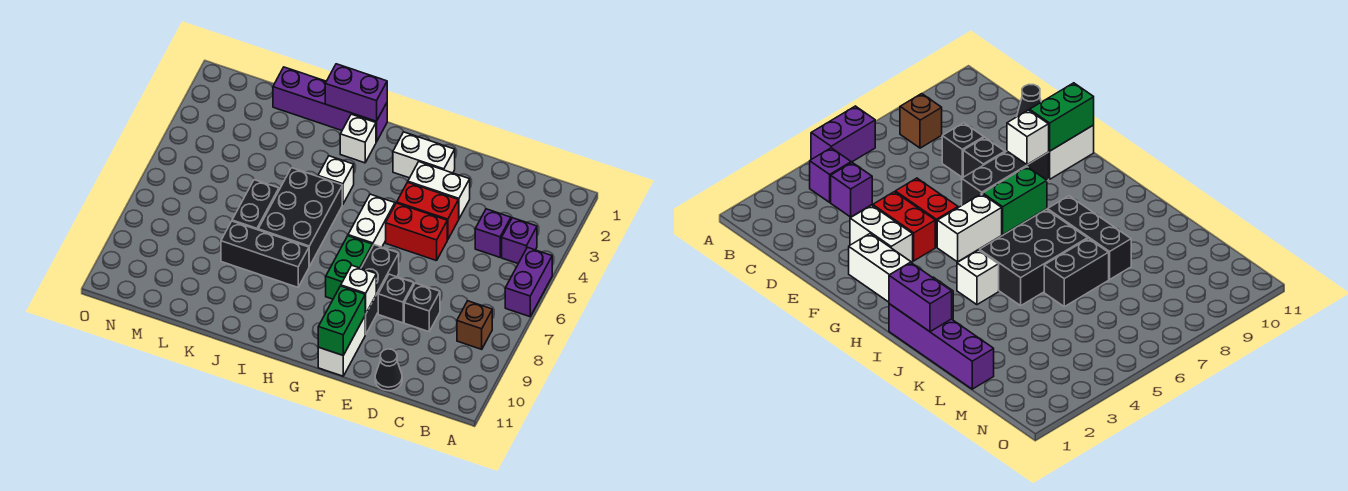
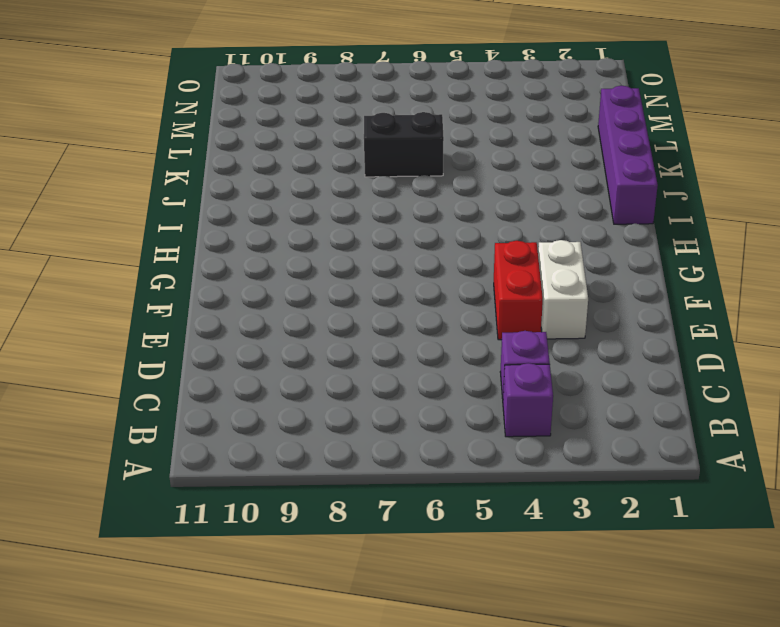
none -> purple 1x2 brick [505,247,552,317]
none -> brown 1x1 brick [457,301,492,349]
none -> black 1x1 brick [404,283,440,332]

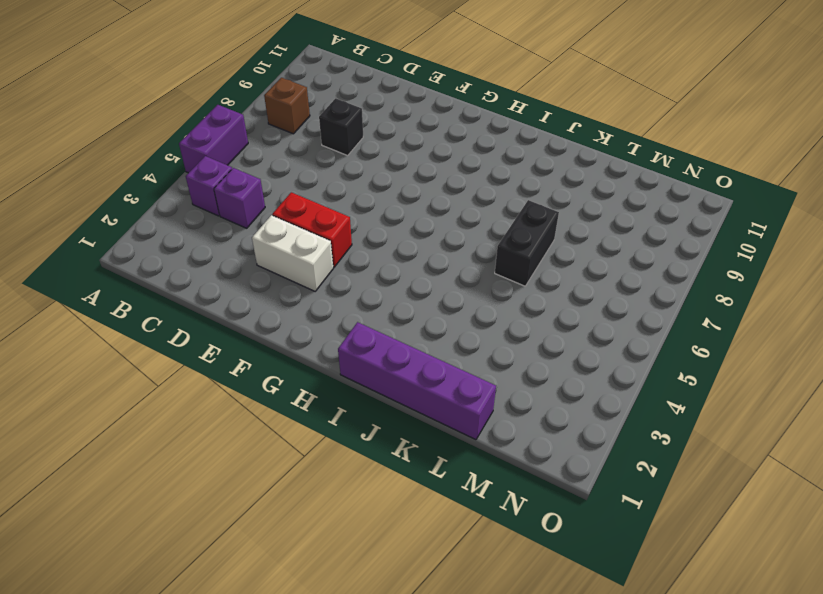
none -> black 1x1 cone [375,349,402,391]
none -> red 1x2 brick [386,203,447,261]
none -> black 1x1 brick [378,274,414,323]

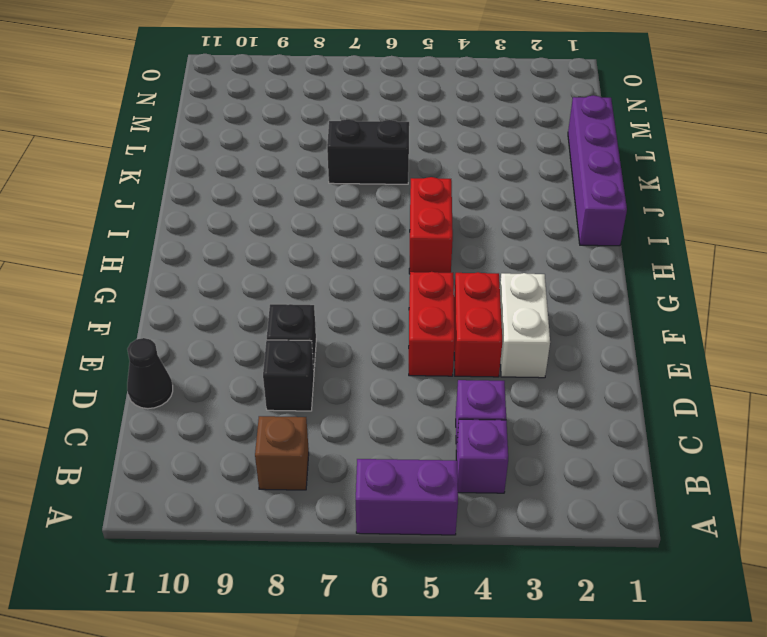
red 1x2 brick [409,177,453,274] -> black 2x3 brick [258,168,342,266]
none -> white 1x2 brick [393,132,455,178]
none -> black 1x3 brick [361,245,399,334]
none -> white 1x2 brick [318,316,366,376]

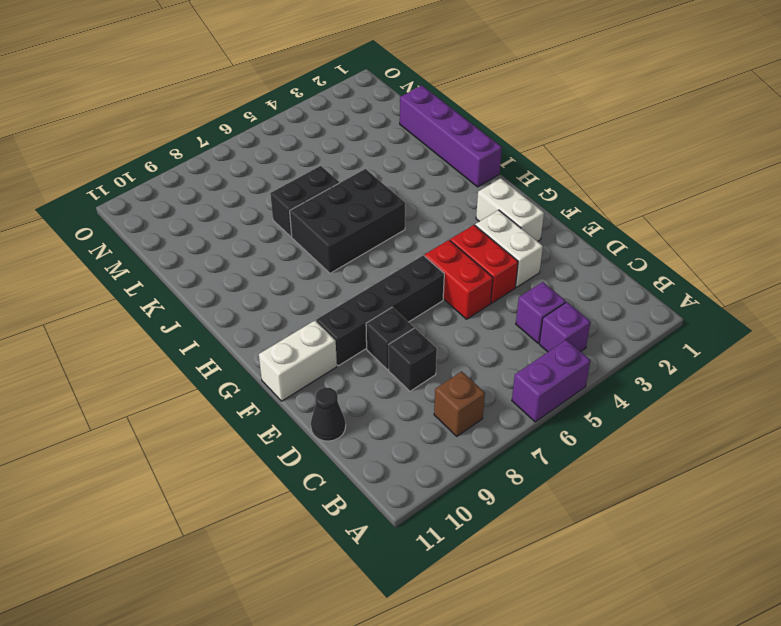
black 1x4 brick [316,255,444,366] -> black 1x3 brick [361,245,399,334]
none -> white 1x2 brick [348,194,395,247]
none -> green 1x2 brick [326,236,373,299]
none -> white 1x1 brick [340,114,376,163]

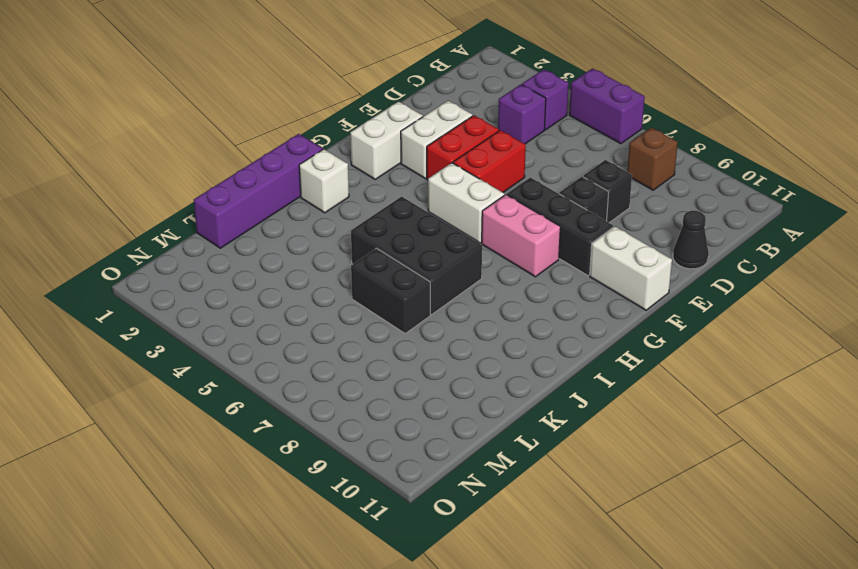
pink 1x2 brick [482,195,560,277] -> green 1x2 brick [326,236,373,299]
none -> white 1x1 brick [318,156,354,204]
none -> black 1x3 brick [221,221,309,287]
none -> white 1x1 brick [341,265,376,314]

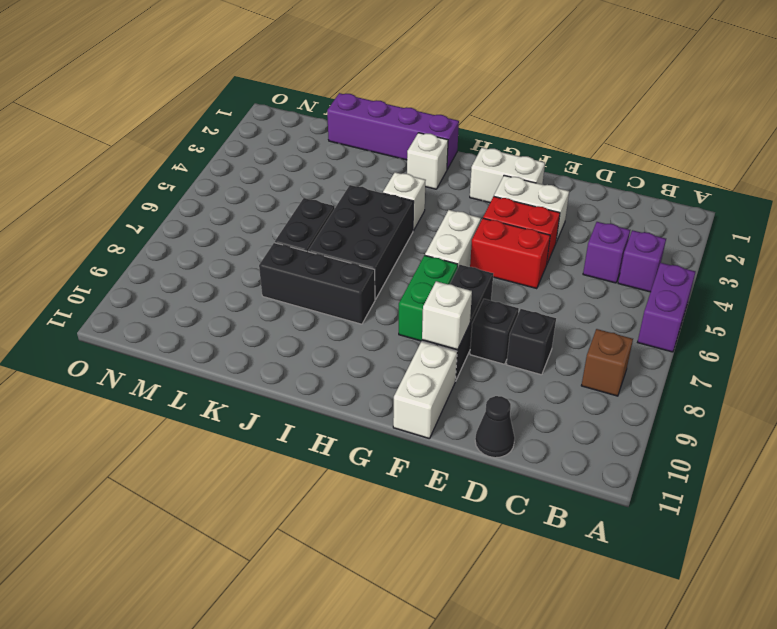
none -> green 1x2 brick [318,286,365,355]
none -> purple 1x2 brick [325,64,387,121]

